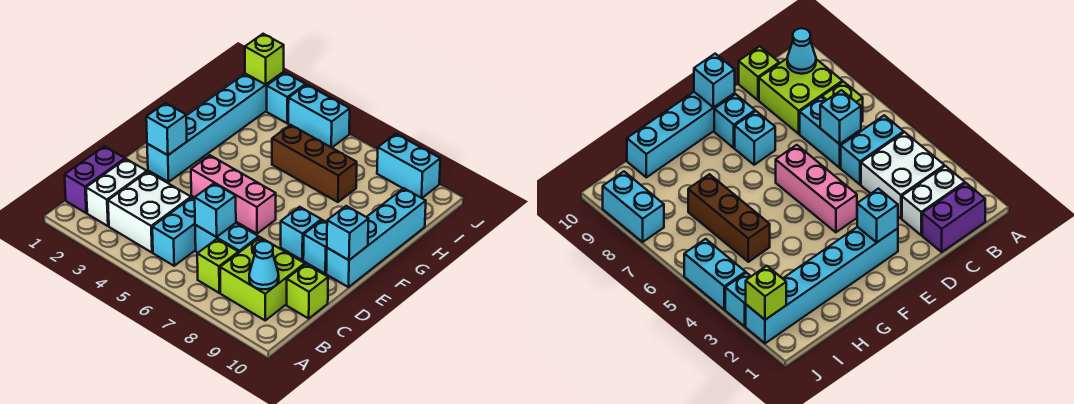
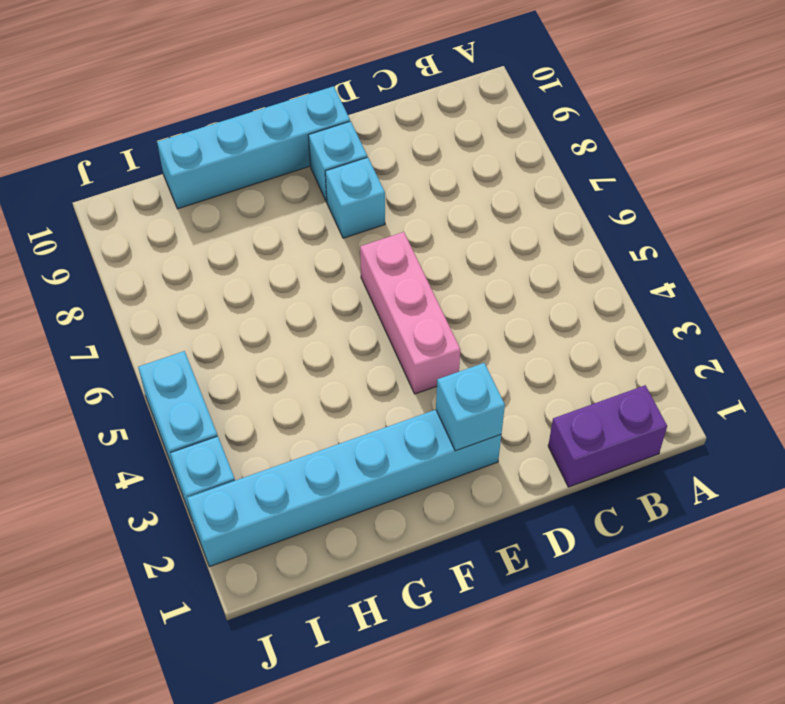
none -> white 1x2 brick [86,159,147,226]
none -> white 2x2 brick [108,172,191,252]
none -> cyan 1x2 brick [152,198,196,266]

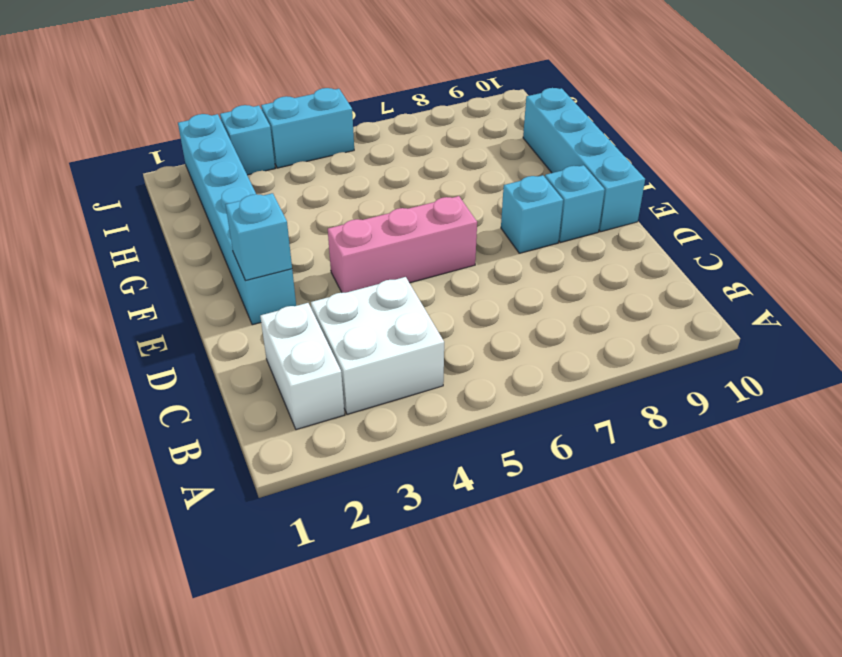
none -> purple 1x2 brick [65,146,125,213]
none -> cyan 1x2 brick [152,198,196,266]
none -> lime 1x1 brick [197,239,238,293]

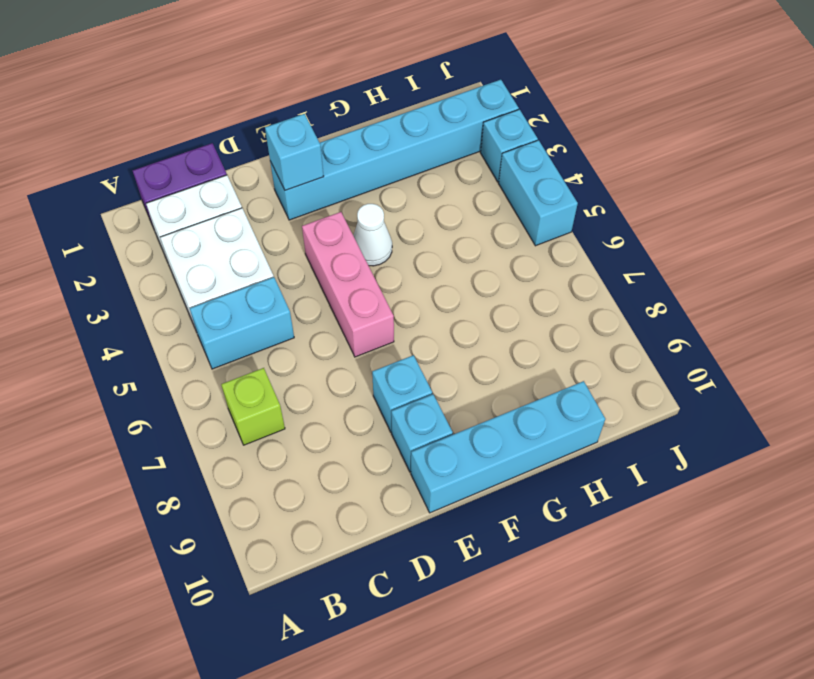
white 1x1 cone [353,204,392,266] -> none
none -> lime 2x2 brick [220,237,305,320]
none -> cyan 1x2 brick [195,223,259,253]
none -> lime 1x1 brick [287,264,328,318]

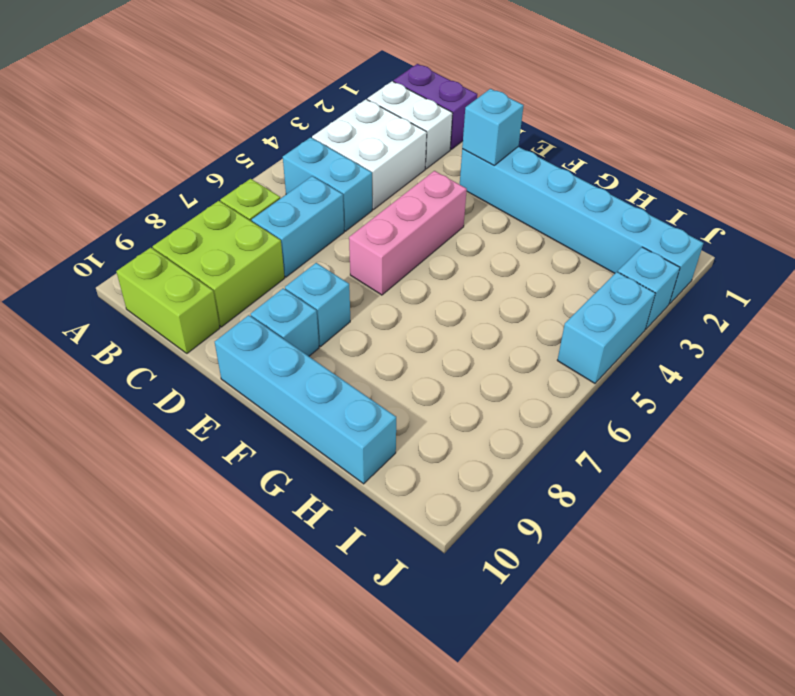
lime 1x2 brick [116,248,220,353] -> lime 1x1 brick [287,264,328,318]
none -> brown 1x3 brick [272,125,357,202]
none -> cyan 1x2 brick [377,134,440,198]
none -> cyan 1x1 cone [249,241,279,289]

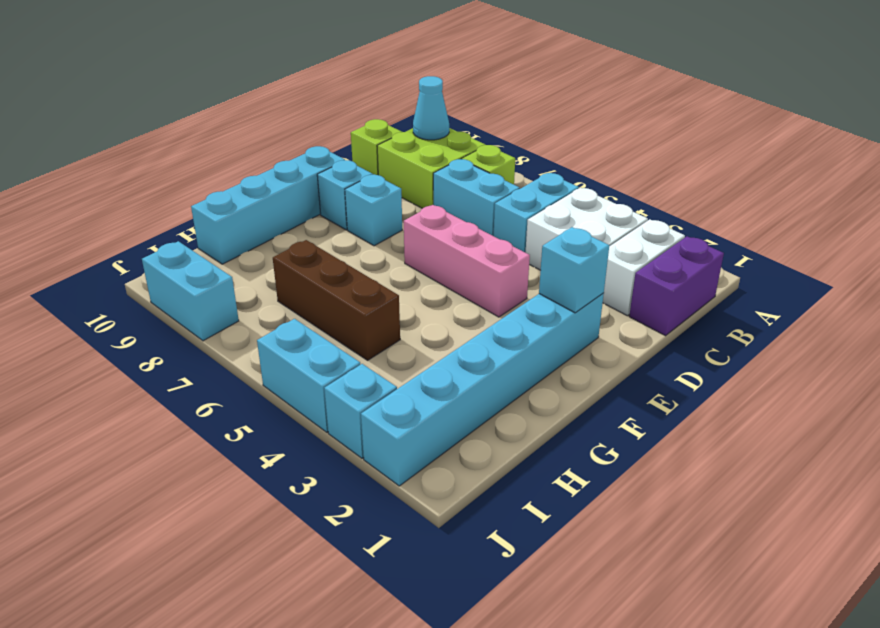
none -> cyan 1x1 brick [195,183,236,237]
none -> cyan 1x1 brick [327,206,369,260]
none -> lime 1x1 brick [245,34,284,84]

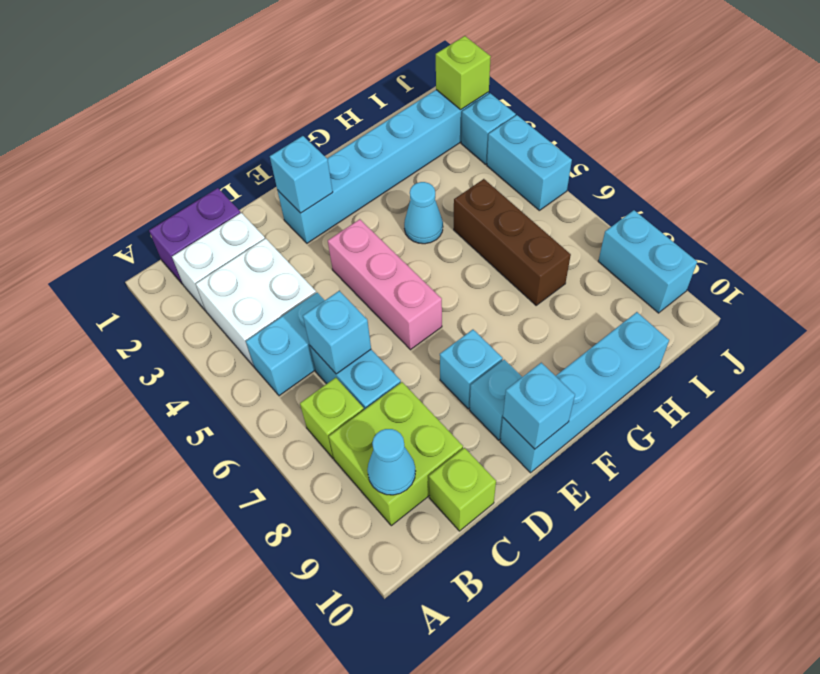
cyan 1x1 cone [404,182,443,244] -> none

